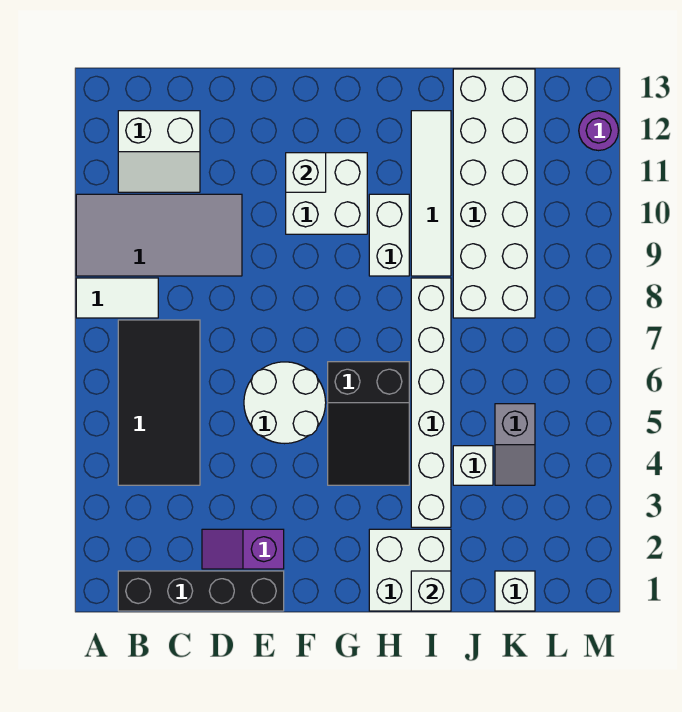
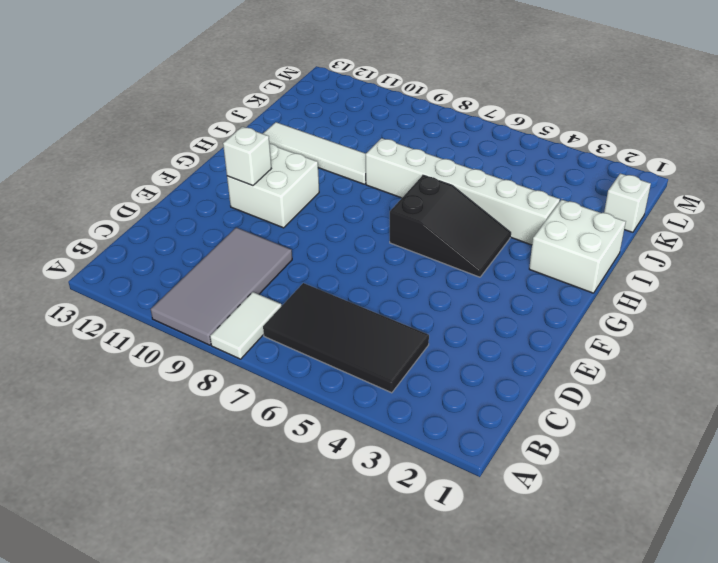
none -> black 1x4 brick [118,571,284,611]
none -> white 2x2 slope [118,111,200,192]
none -> purple 1x2 slope [202,529,284,569]

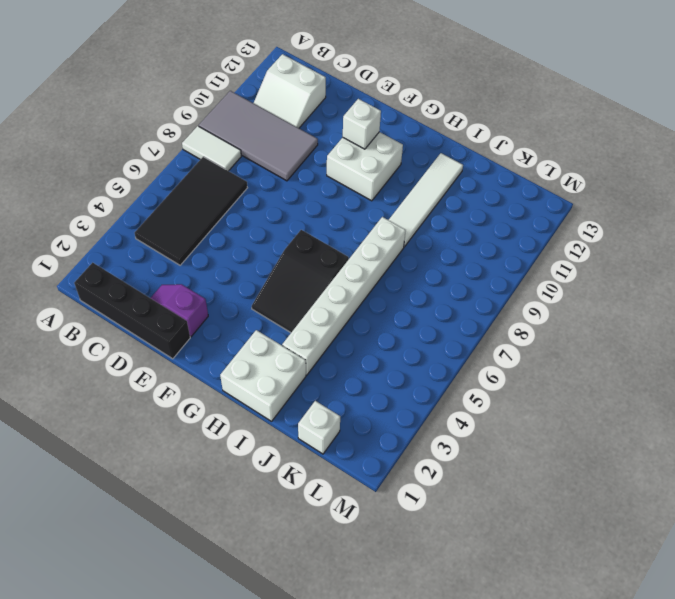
none -> white 2x2 round brick [244,362,326,444]
none -> white 1x2 brick [369,194,409,276]
none -> white 1x1 brick [453,446,493,485]

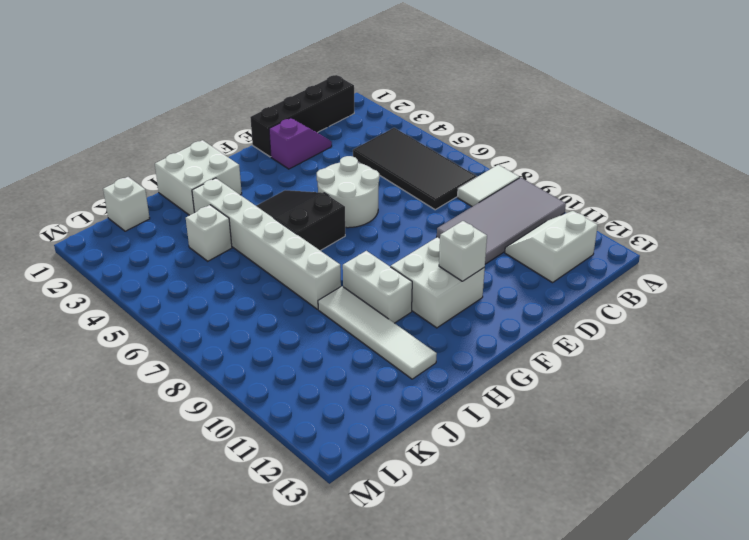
none -> white 2x6 brick [453,69,535,318]
none -> grey 1x2 slope [495,404,535,485]
none -> purple 1x1 round brick [579,111,619,151]

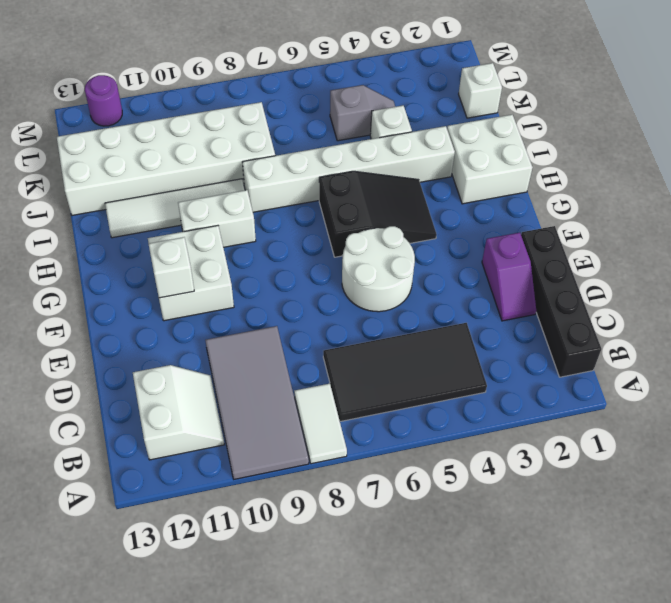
none -> white 1x1 brick [411,571,451,611]

